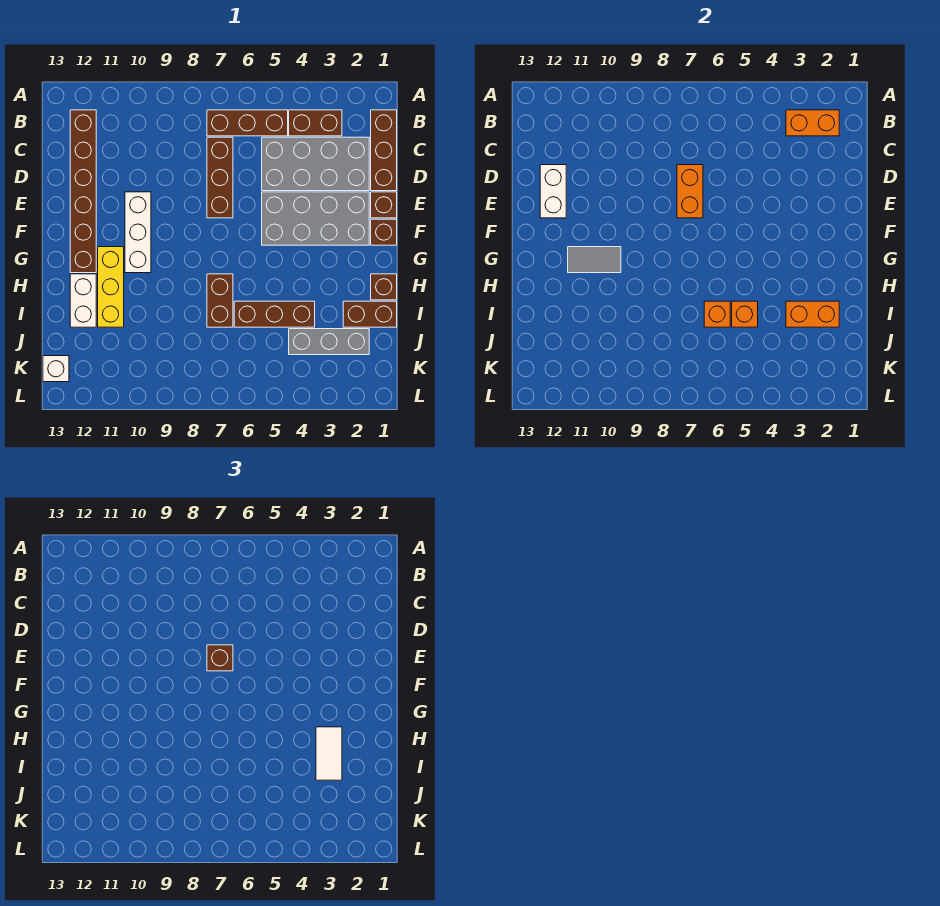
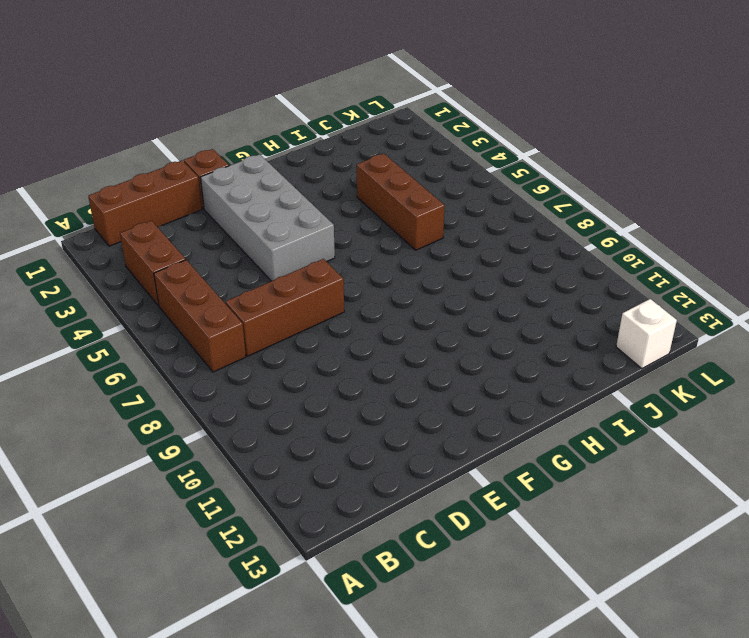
none -> brown 1x6 brick [70,110,96,273]
none -> grey 2x4 brick [262,137,369,191]
none -> white 1x3 brick [125,192,151,273]

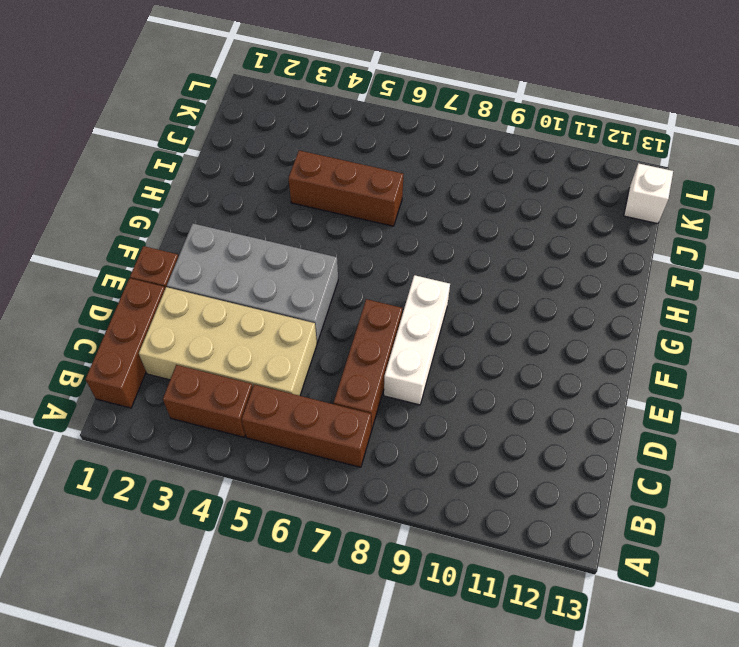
tan 2x4 brick [139,287,317,396] -> grey 2x4 brick [262,137,369,191]
white 1x3 brick [384,275,450,405] -> white 1x3 brick moved to [125,192,151,273]
none -> brown 1x6 brick [70,110,96,273]
none -> brown 1x1 brick [371,219,397,245]
none -> yellow 1x3 brick [98,247,124,327]

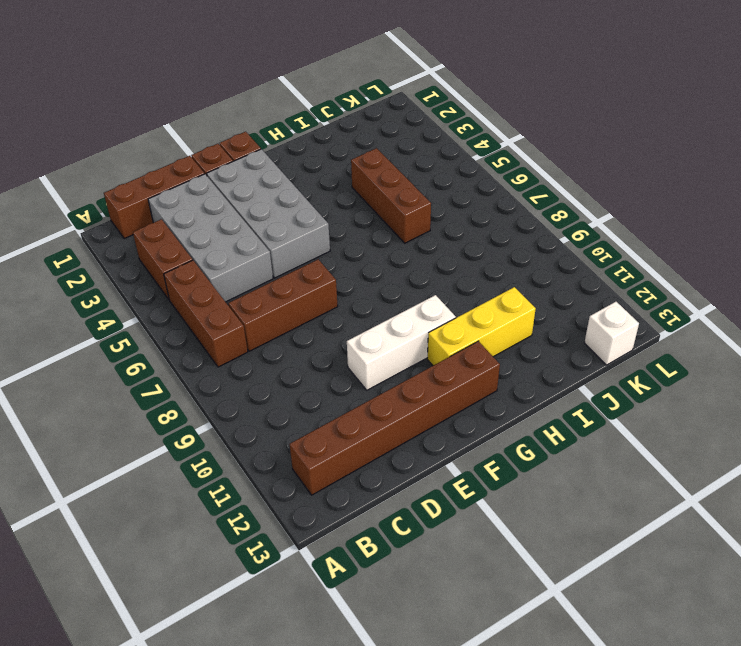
none -> brown 1x1 brick [371,274,397,300]
none -> brown 1x2 brick [207,274,233,327]
none -> white 1x2 brick [70,274,96,327]

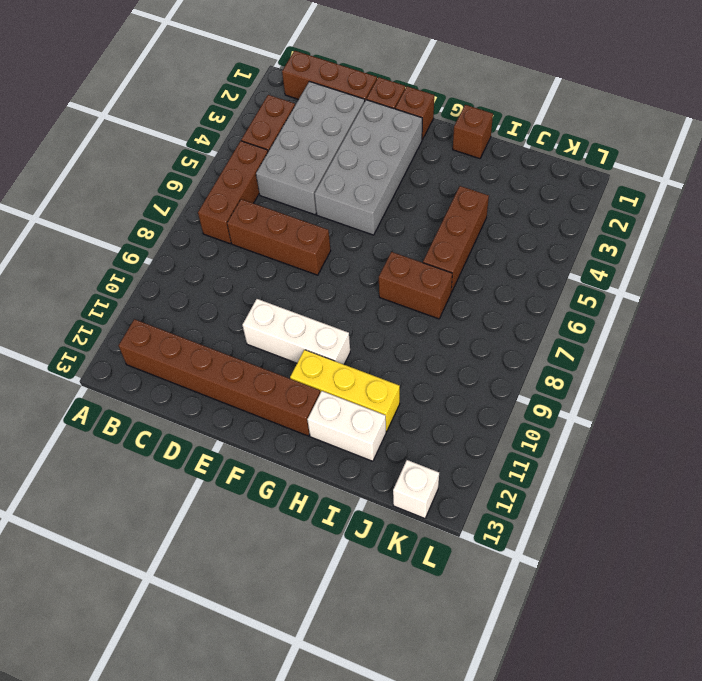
none -> brown 1x2 brick [343,301,397,327]
none -> grey 1x3 brick [289,329,369,355]
none -> orange 1x2 brick [786,110,839,136]

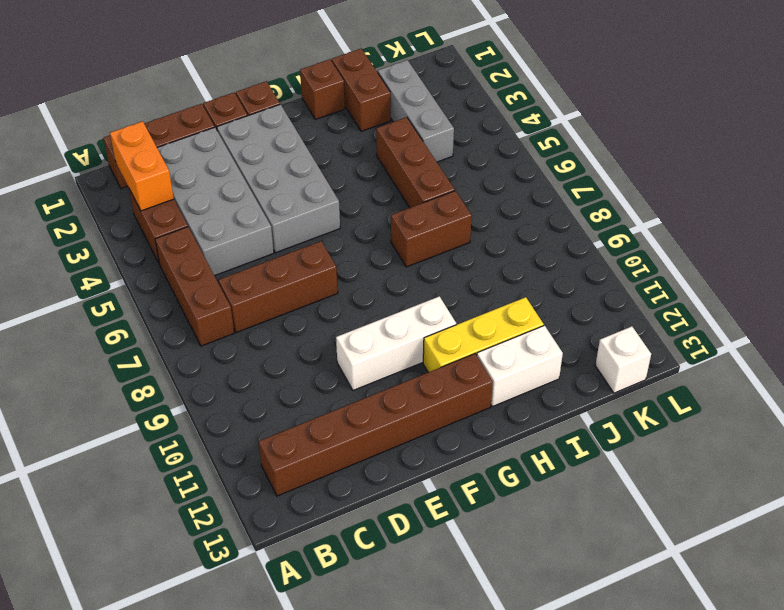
none -> orange 1x2 brick [677,165,703,218]
none -> white 1x2 brick [540,165,566,218]
none -> grey 1x2 tile [568,247,621,273]

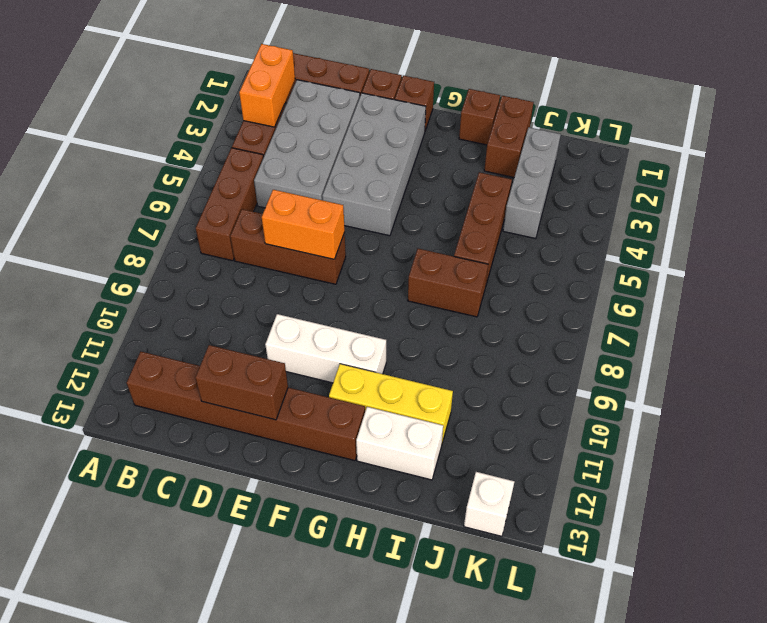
brown 1x2 brick [195,345,288,420] -> white 1x2 brick [540,165,566,218]
none -> grey 1x2 tile [568,247,621,273]
none -> orange 1x2 brick [786,301,839,327]
none -> orange 1x1 brick [732,301,758,327]

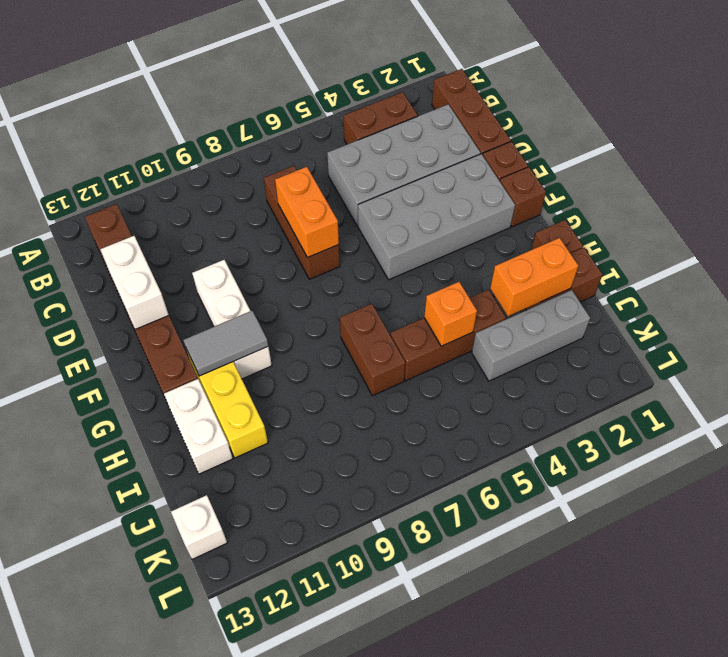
none -> brown 1x3 brick [207,110,288,136]
none -> orange 1x2 brick [786,110,839,136]
none -> orange 1x1 brick [704,301,730,327]

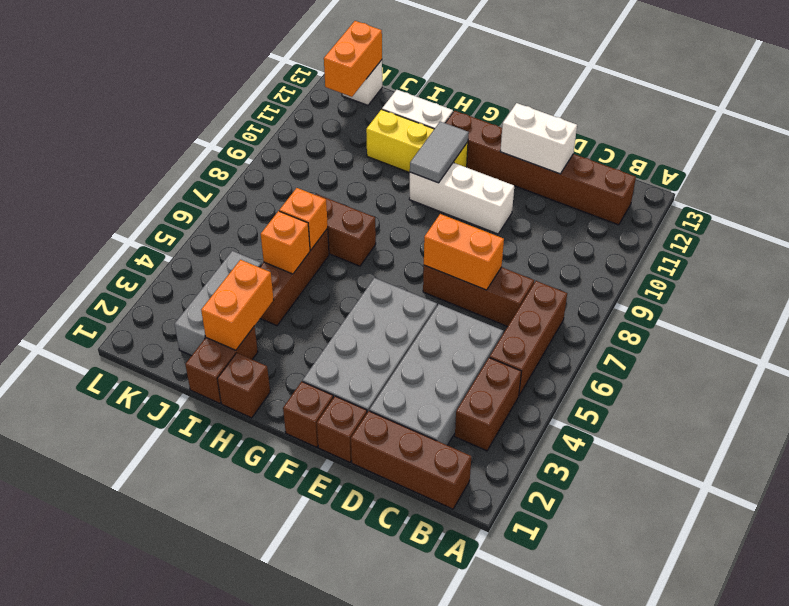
orange 1x2 brick [324,21,382,97] -> orange 1x2 brick moved to [786,110,839,136]
none -> brown 1x1 brick [207,645,233,671]
none -> white 1x2 tile [316,727,342,780]

